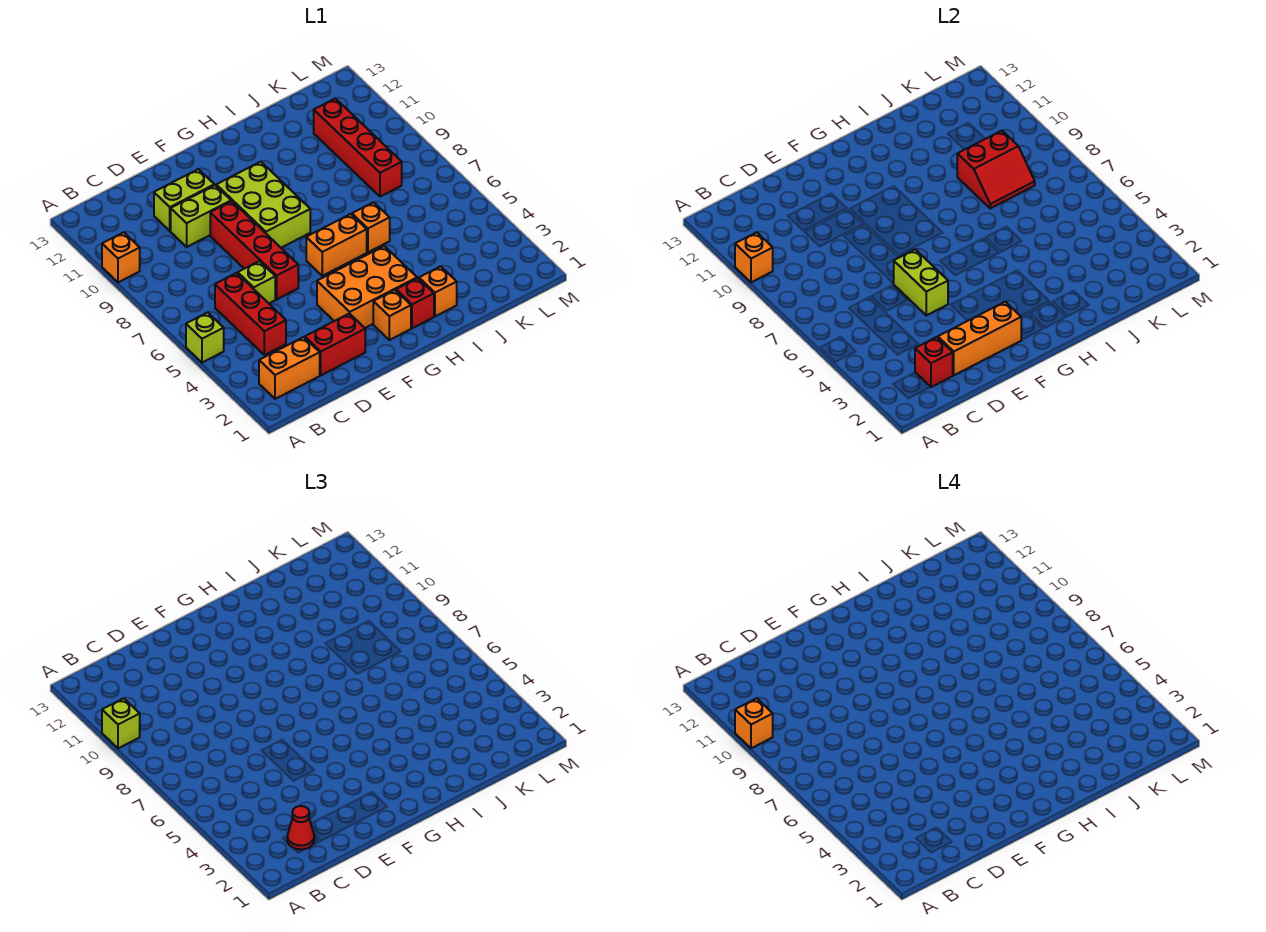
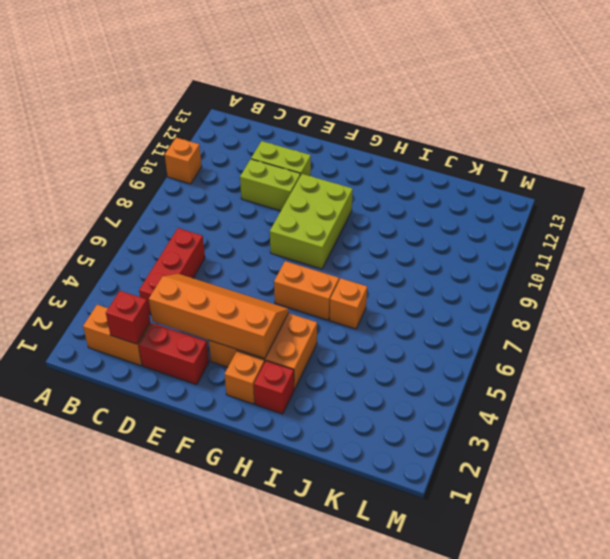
orange 2x4 slope [149,274,289,358] -> none
none -> lime 1x1 brick [186,312,224,363]
none -> lime 1x1 brick [238,261,275,303]
none -> red 1x4 brick [210,201,298,299]

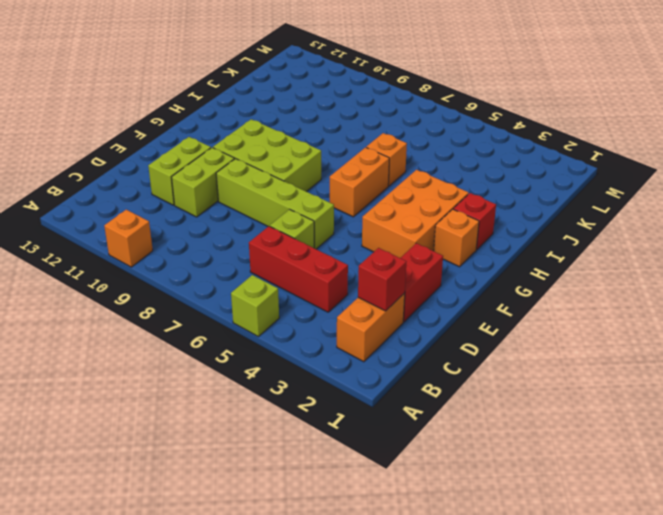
lime 1x4 brick [216,159,334,249] -> red 1x4 brick [210,201,298,299]
none -> orange 1x1 brick [419,266,457,316]
none -> red 1x4 brick [314,98,402,197]
none -> orange 1x1 brick [735,232,773,282]

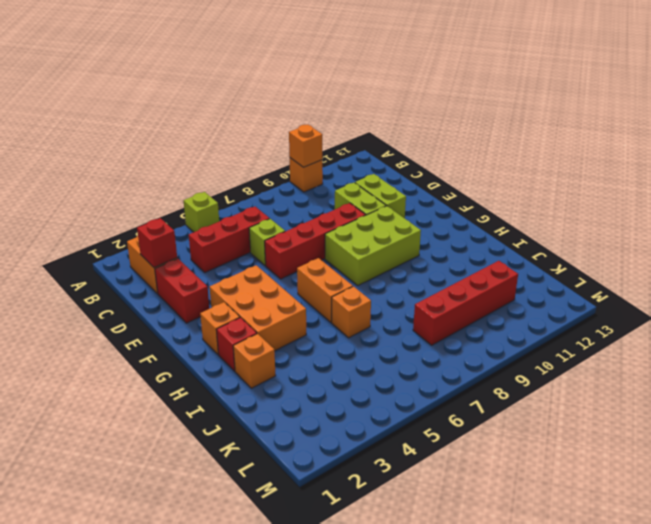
none -> orange 1x3 brick [938,302,1022,375]
none -> lime 1x2 brick [894,249,948,315]
none -> red 2x2 slope [957,131,1035,208]

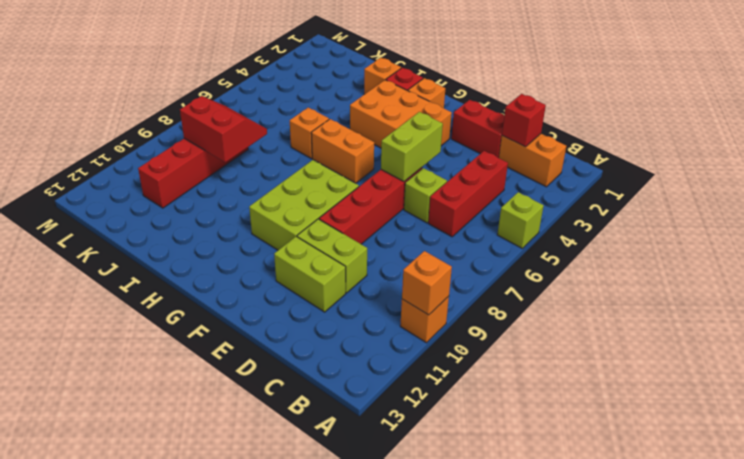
none -> orange 1x3 brick [938,302,1022,375]
none -> lime 1x1 brick [102,698,140,748]
none -> red 1x1 cone [287,806,314,849]

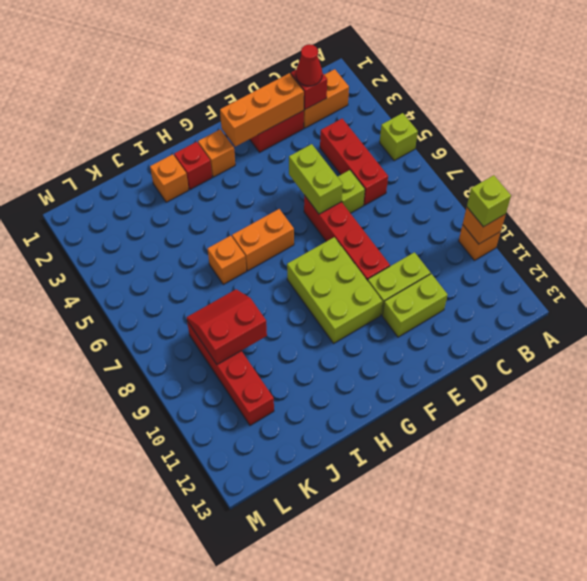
none -> orange 2x3 brick [317,246,417,328]
none -> orange 1x1 brick [735,698,773,748]

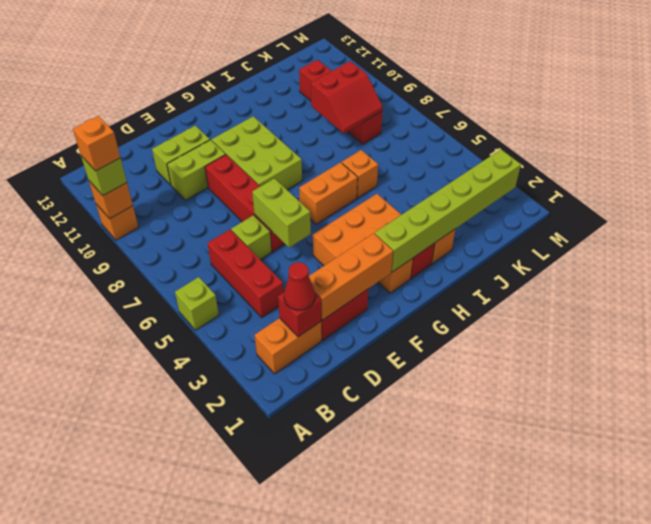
lime 1x6 brick [375,150,521,272] -> none

